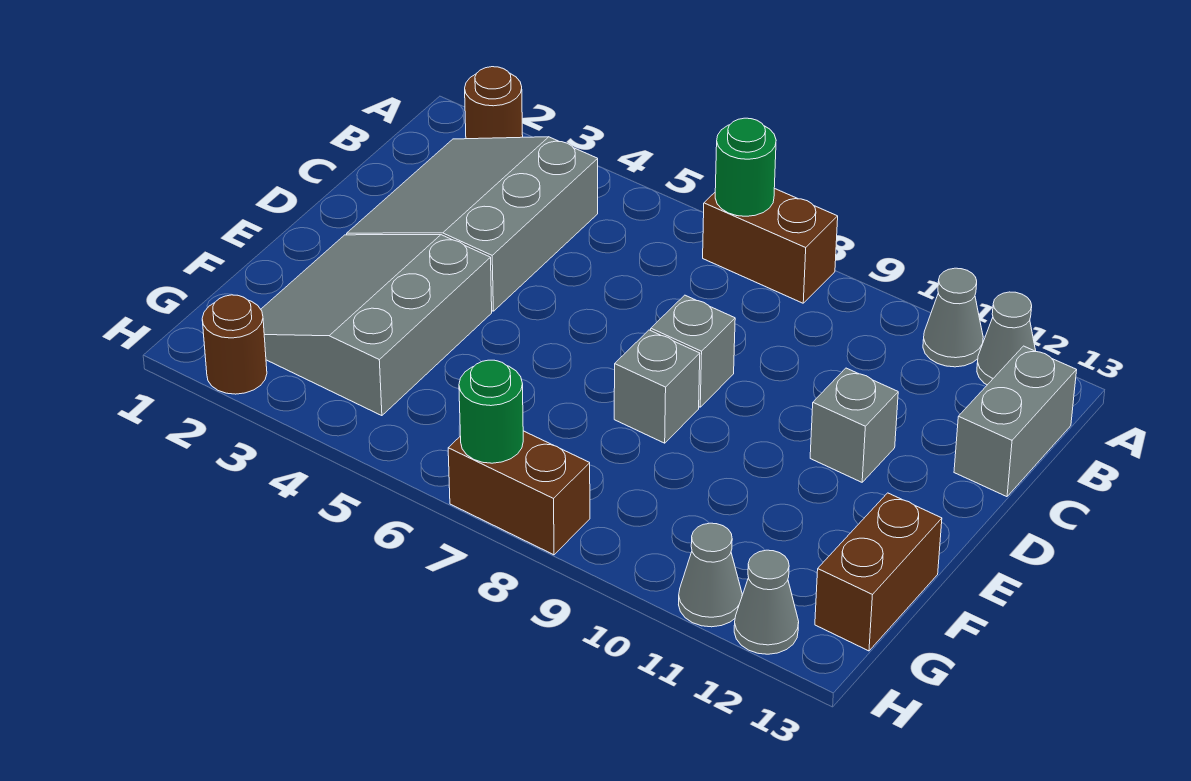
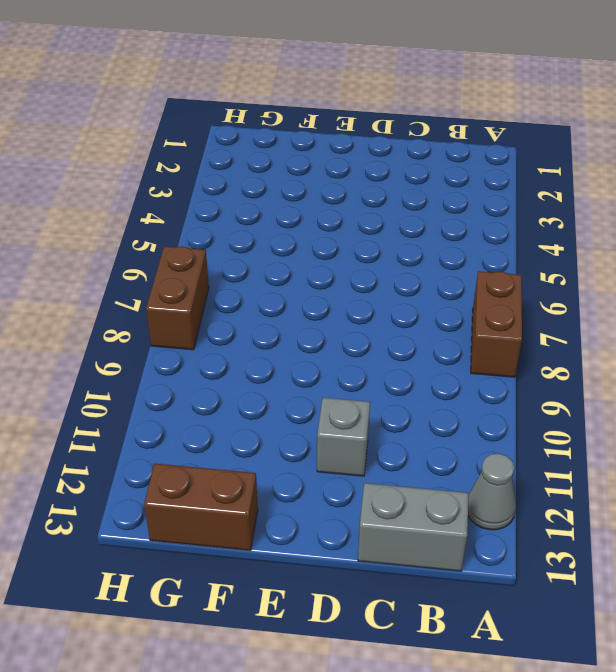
none -> brown 1x1 round brick [465,67,523,139]
none -> grey 1x1 cone [923,268,983,367]
none -> grey 3x3 slope [347,137,598,311]

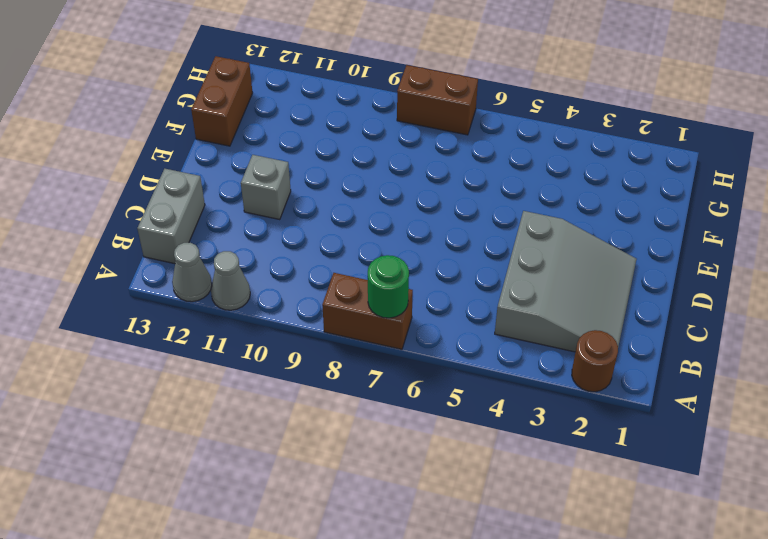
none -> grey 1x1 brick [651,295,735,407]
none -> grey 3x3 slope [261,235,492,416]
none -> grey 1x1 brick [614,330,700,443]

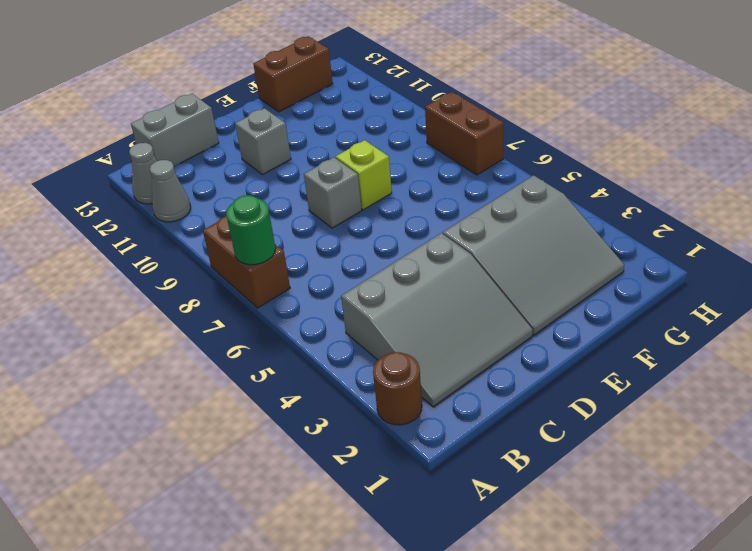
lime 1x1 brick [336,140,392,210] -> grey 1x1 brick [614,330,700,443]
none -> brown 1x1 round brick [202,295,267,394]
none -> grey 1x1 cone [679,523,742,627]
none -> grey 1x1 cone [734,550,799,654]

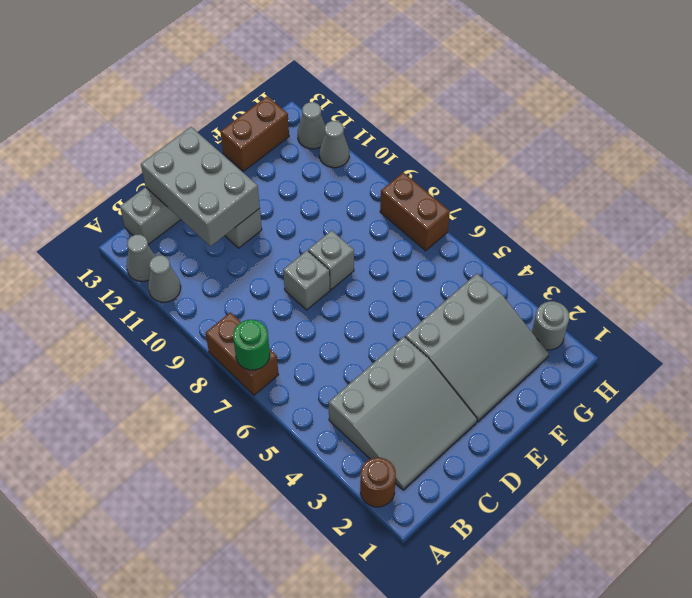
grey 2x3 brick [141,127,260,246] -> none
grey 1x1 round brick [532,301,569,350] -> brown 1x1 round brick [202,295,267,394]
none -> green 1x1 round brick [459,360,523,463]

